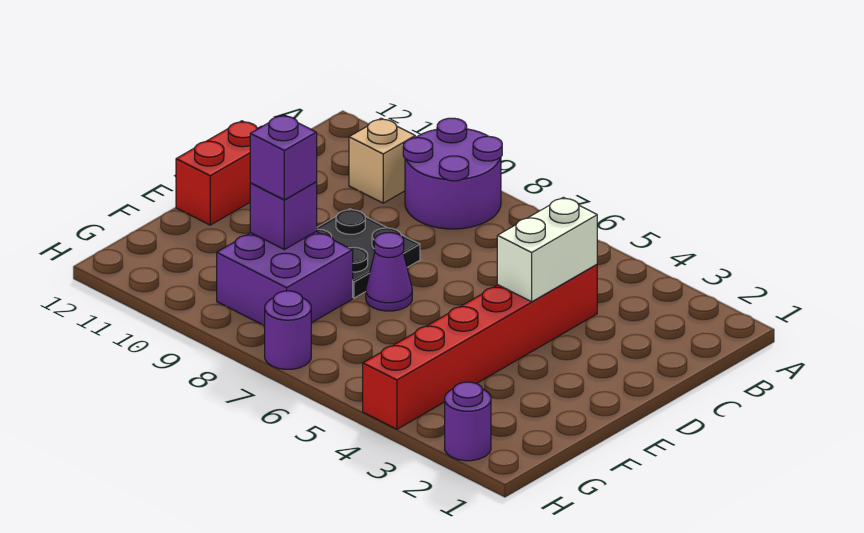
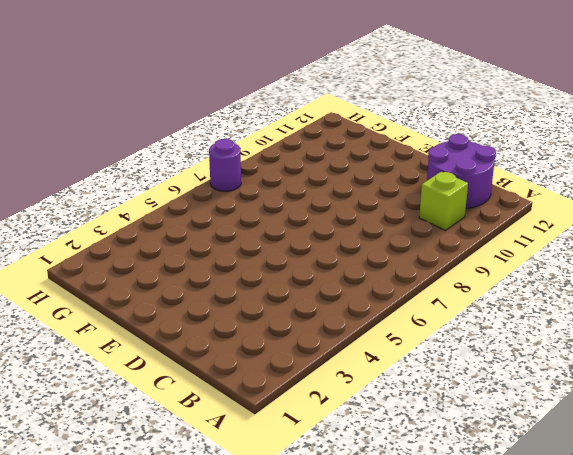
lime 1x1 brick [419,171,468,230] -> tan 1x1 brick [349,118,415,203]
purple 2x2 round brick [427,134,496,208] -> purple 2x2 round brick moved to [403,118,502,229]
none -> red 1x6 brick [363,264,597,429]
none -> black 2x2 plate [317,209,420,298]
none -> red 1x2 brick [176,121,257,225]

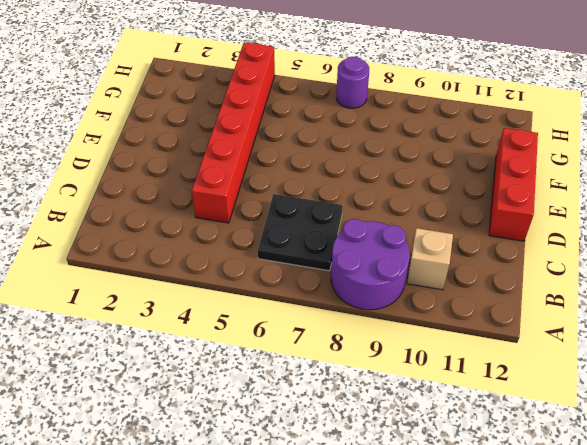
black 2x2 plate [257,194,343,271] -> black 2x2 plate moved to [317,209,420,298]
red 1x3 brick [489,128,538,241] -> red 1x2 brick [176,121,257,225]
none -> purple 1x1 cone [366,233,412,311]
none -> purple 2x2 brick [217,231,353,326]
none -> purple 1x1 round brick [445,382,491,461]

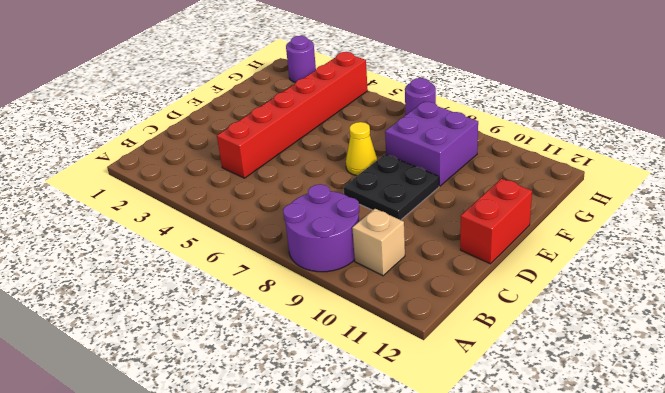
yellow 1x1 cone [346,122,377,176] -> purple 1x1 cone [366,233,412,311]
none -> white 1x2 brick [497,197,597,302]
none -> purple 1x1 brick [250,182,317,250]
none -> purple 1x1 brick [250,115,317,200]

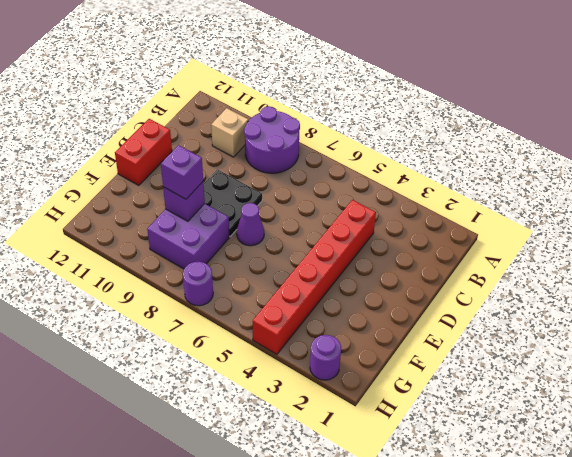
none -> white 1x2 brick [497,197,597,302]

